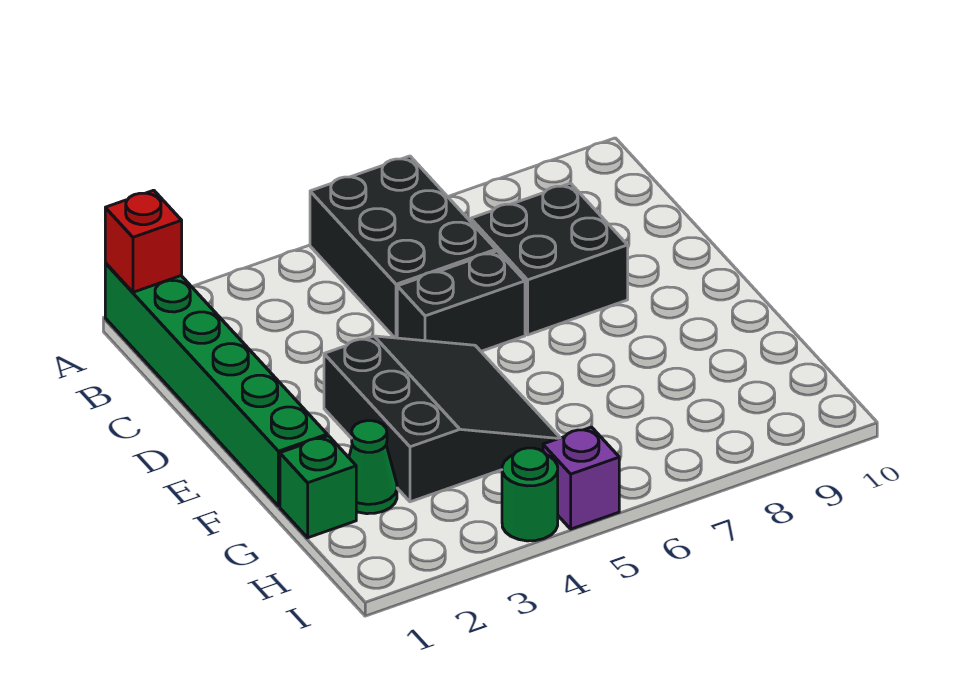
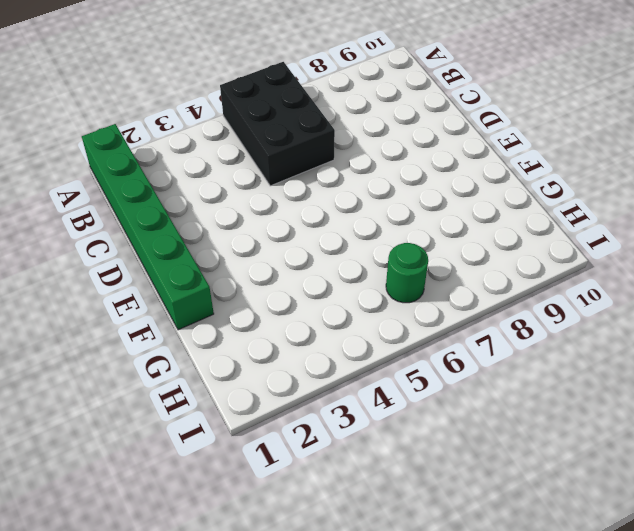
green 1x1 round brick [386,243,428,303] -> green 1x1 round brick moved to [502,448,558,541]
none -> black 2x2 brick [471,183,628,335]
none -> black 1x2 brick [397,251,525,351]

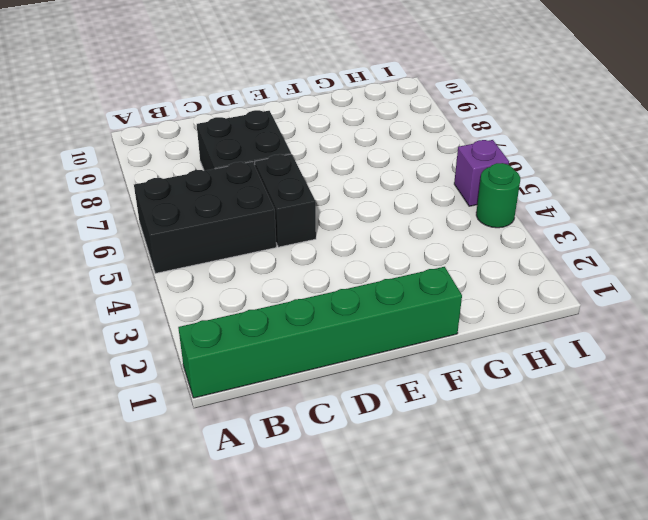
none -> black 3x3 slope [324,336,560,502]
none -> green 1x1 brick [280,436,356,538]

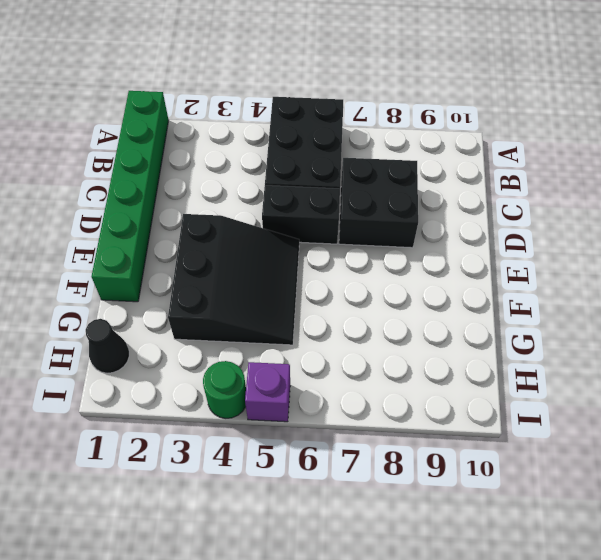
black 1x1 cone [86,319,129,373] -> none
none -> green 1x1 brick [280,436,356,538]
none -> green 1x1 cone [349,421,397,514]

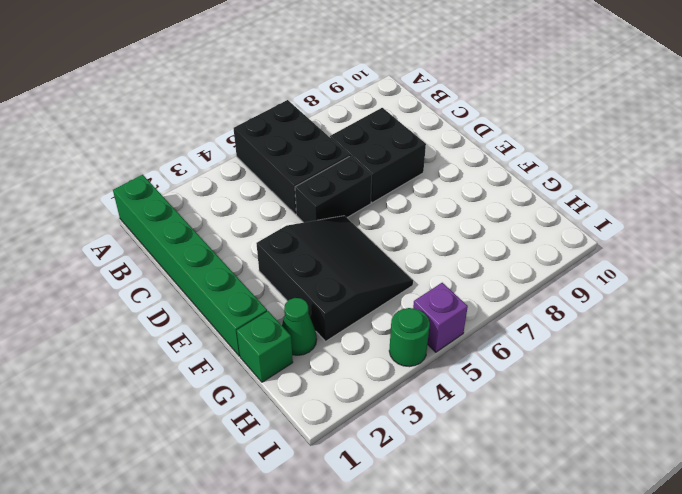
none -> red 1x1 brick [105,190,182,292]

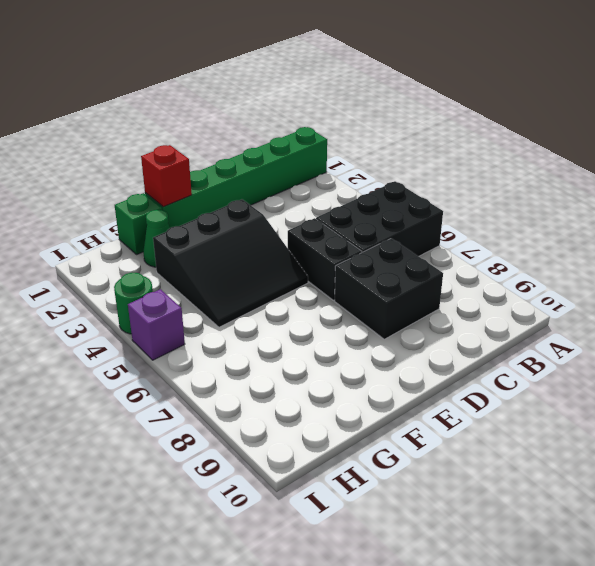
red 1x1 brick [141,145,192,207] -> red 1x1 brick moved to [105,190,182,292]

